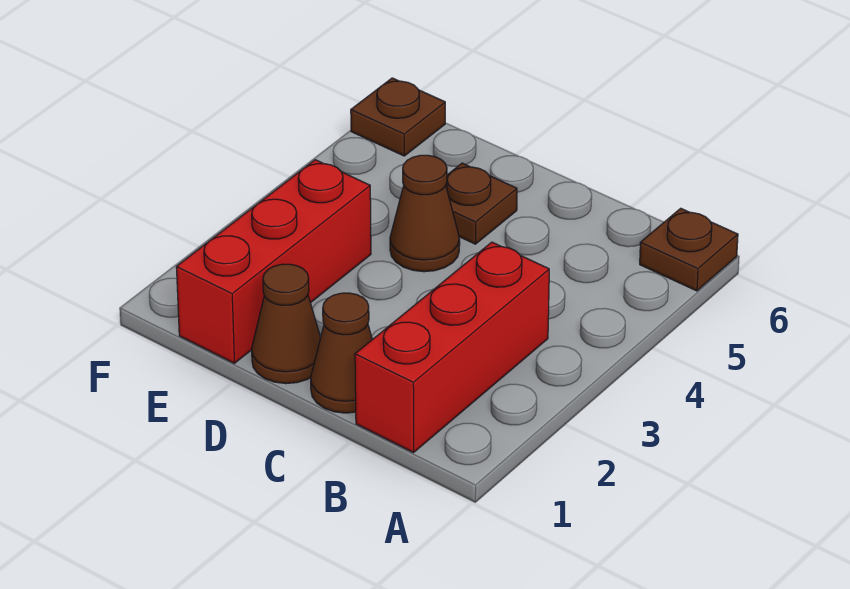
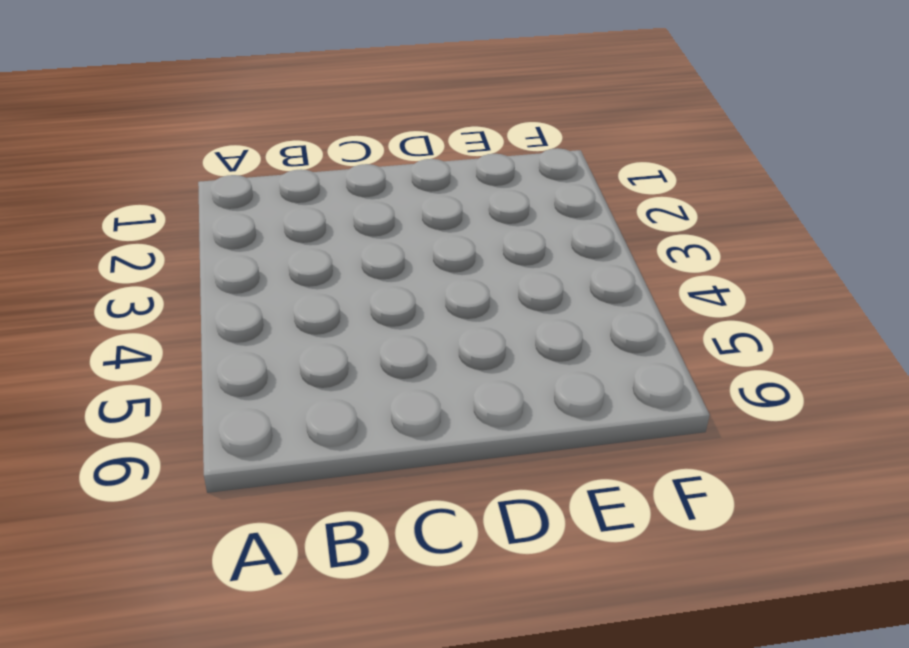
none -> brown 1x1 plate [640,208,738,291]
none -> red 1x3 brick [355,242,549,453]

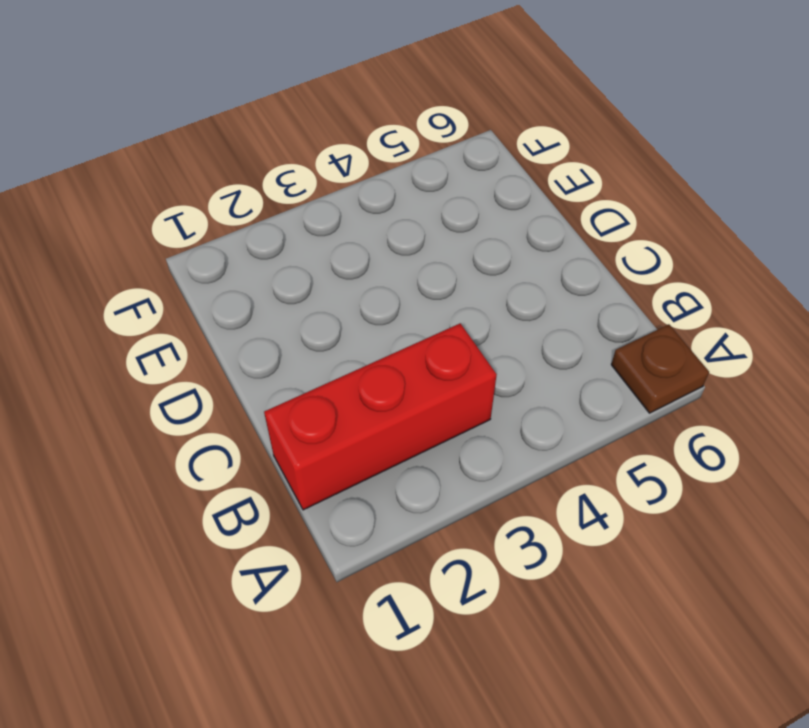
none -> brown 1x1 cone [311,293,372,413]
none -> brown 1x1 cone [252,264,321,384]

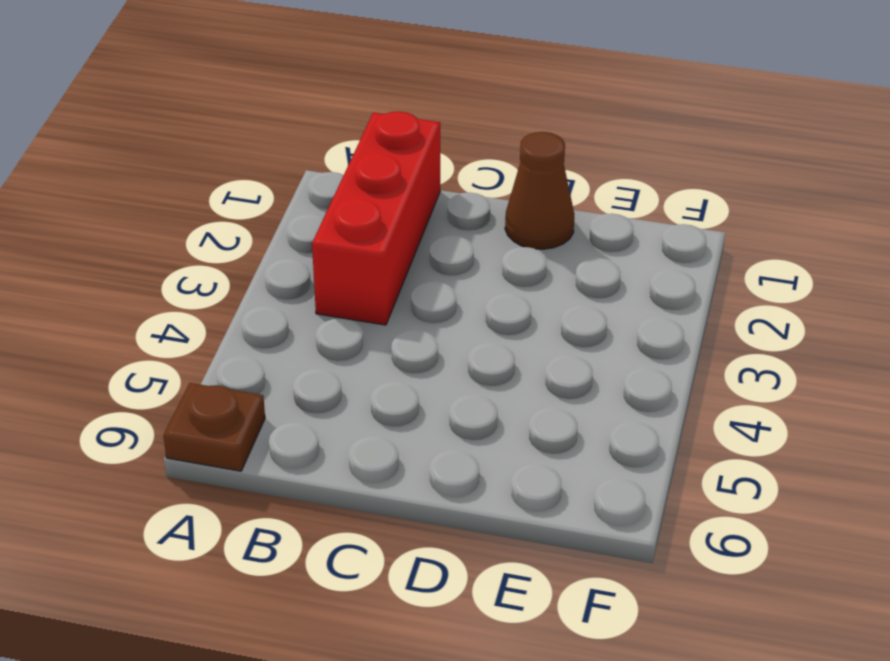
none -> brown 1x1 cone [311,293,372,413]
none -> brown 1x1 cone [390,155,460,272]

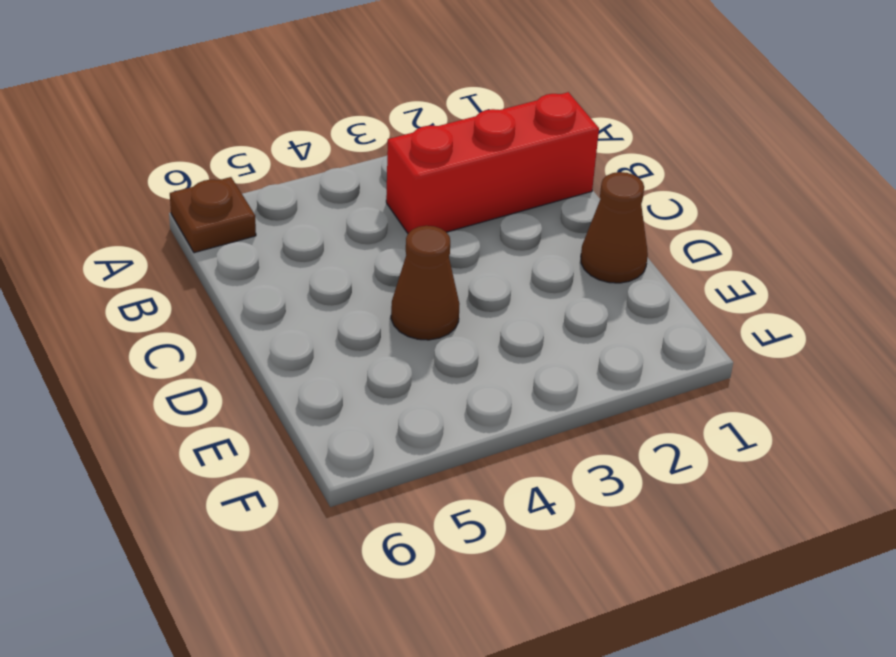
none -> brown 1x1 cone [311,293,372,413]
none -> brown 1x1 plate [446,163,517,244]

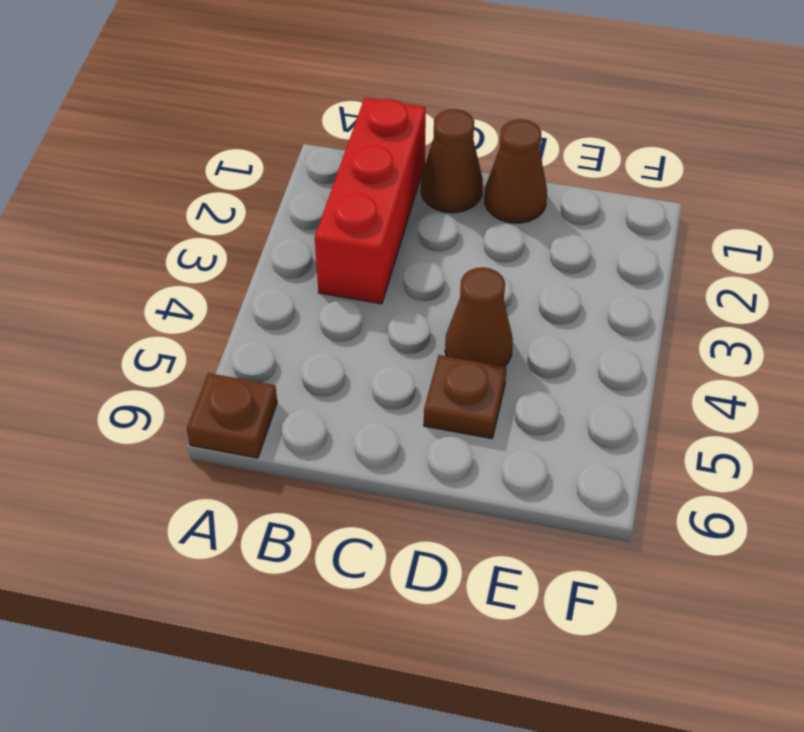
none -> red 1x3 brick [176,160,371,363]
none -> brown 1x1 plate [351,78,445,156]

